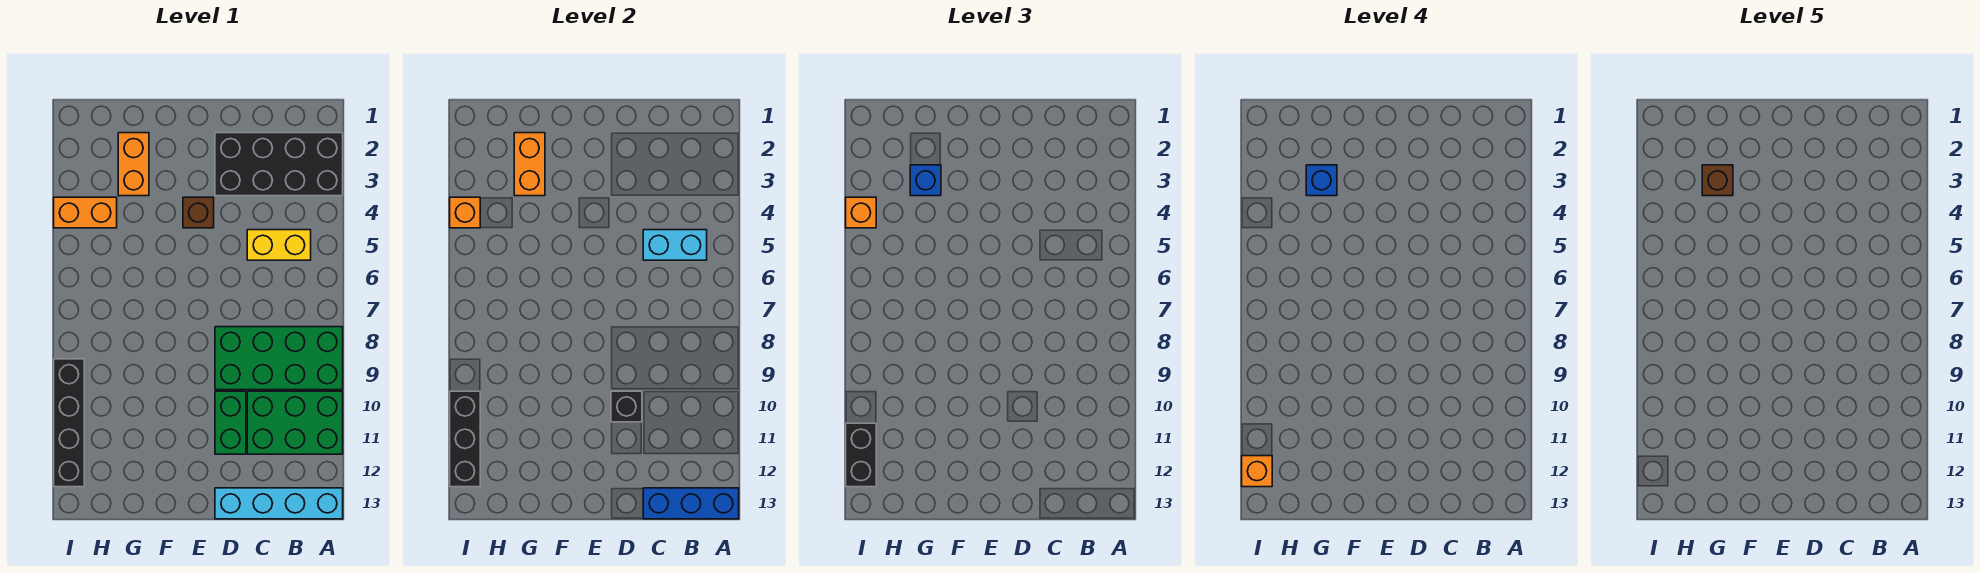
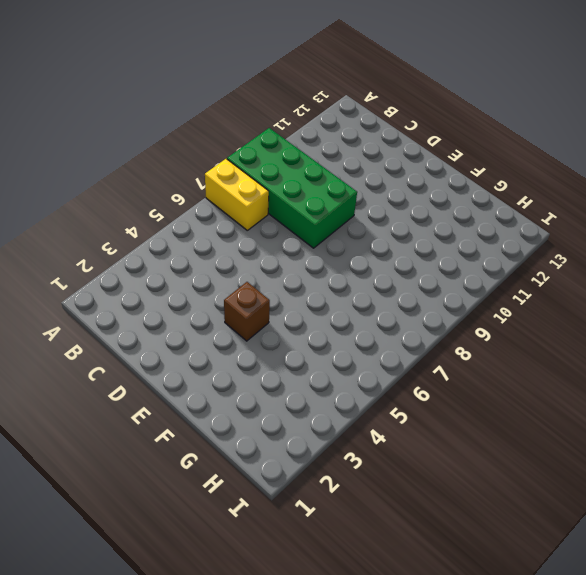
yellow 1x2 brick [205,159,269,230] -> yellow 1x2 brick moved to [247,230,311,260]
none -> black 2x4 brick [215,133,343,196]
none -> green 2x3 brick [247,391,343,454]
none -> cyan 1x4 brick [215,488,343,519]

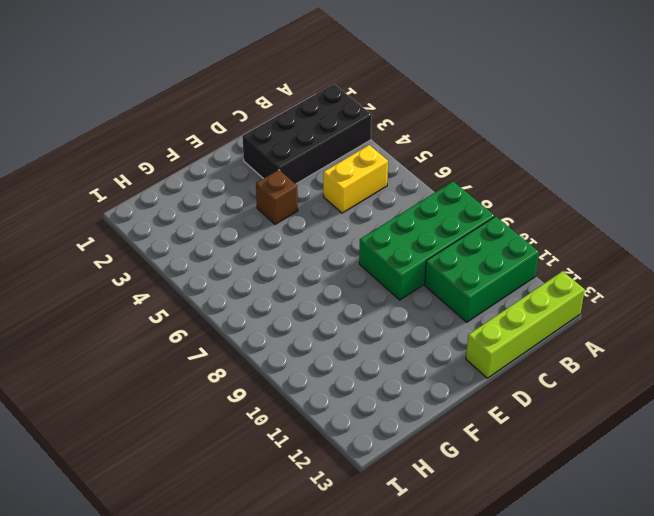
lime 1x4 brick [466,271,585,378] -> cyan 1x4 brick [215,488,343,519]
none -> green 1x2 brick [215,391,246,454]
none -> orange 1x2 brick [118,133,149,196]
none -> orange 1x2 brick [54,197,117,228]

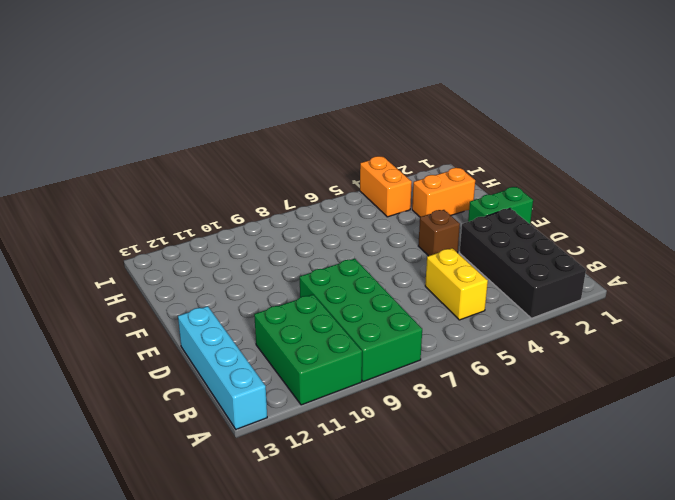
green 1x2 brick [468,187,533,224] -> green 1x2 brick moved to [215,391,246,454]
none -> black 1x4 brick [54,359,84,487]
none -> blue 1x3 brick [643,488,739,519]
none -> cyan 1x2 brick [643,230,707,260]

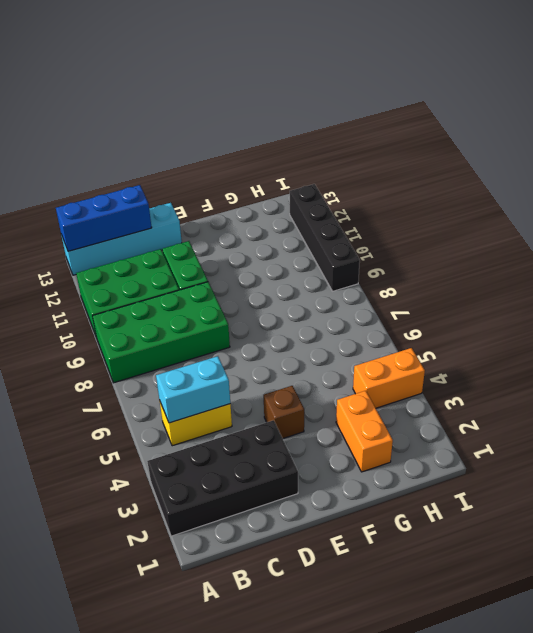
none -> black 1x1 brick [611,391,642,422]
none -> orange 1x2 brick [514,133,545,196]
none -> orange 1x1 brick [450,197,480,228]

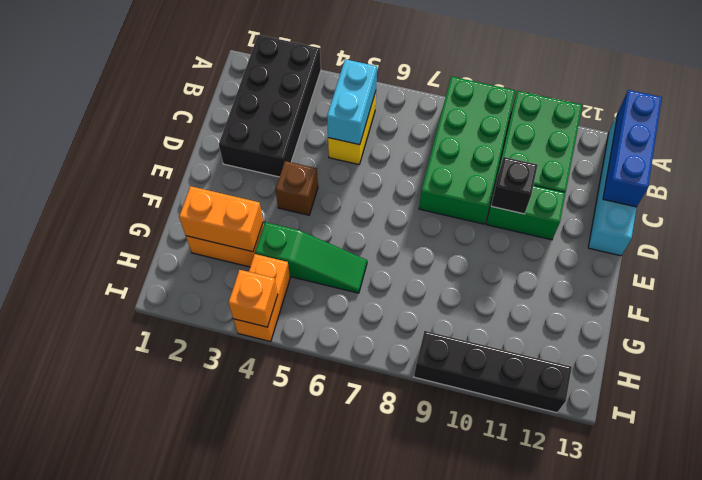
green 1x3 slope [255,222,367,293] -> none
none -> black 1x3 brick [450,391,480,487]
none -> blue 1x1 brick [910,165,941,196]
none -> orange 1x1 brick [846,197,876,228]

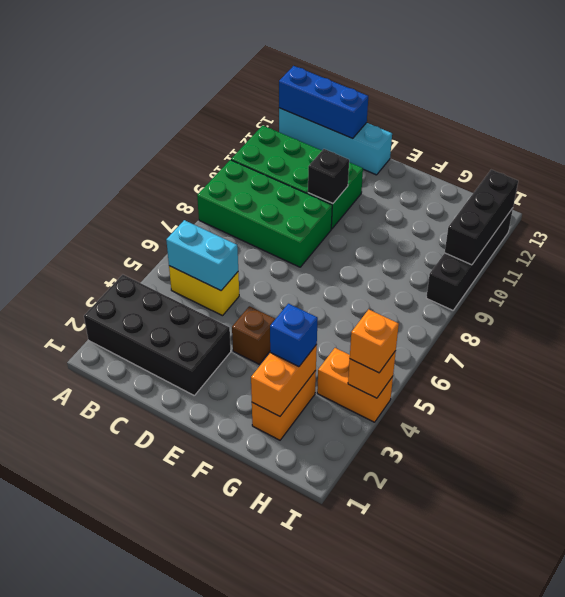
none -> black 1x2 brick [846,423,876,487]
none -> blue 1x1 brick [1306,165,1337,196]
none -> orange 1x1 brick [1242,456,1272,487]

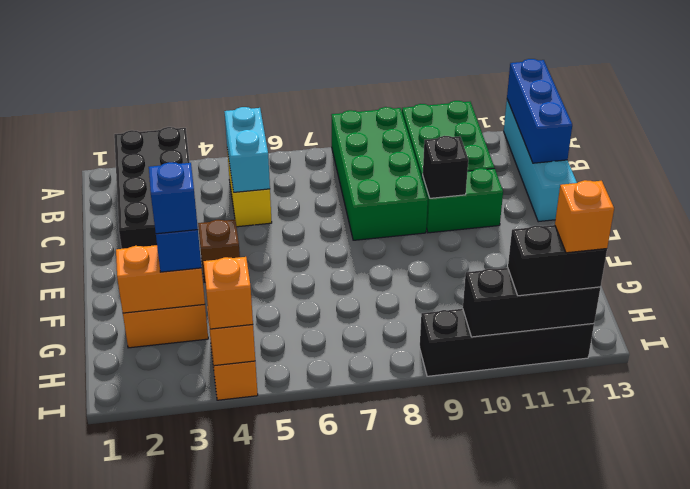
none -> brown 1x1 brick [1702,165,1733,196]

